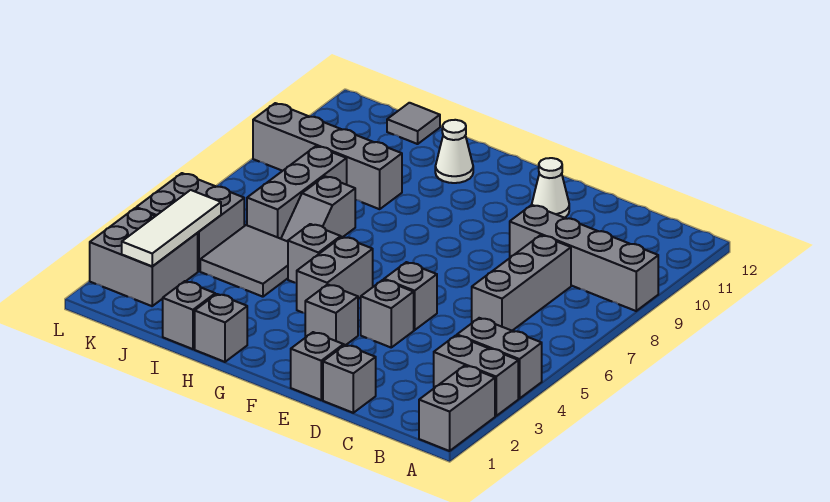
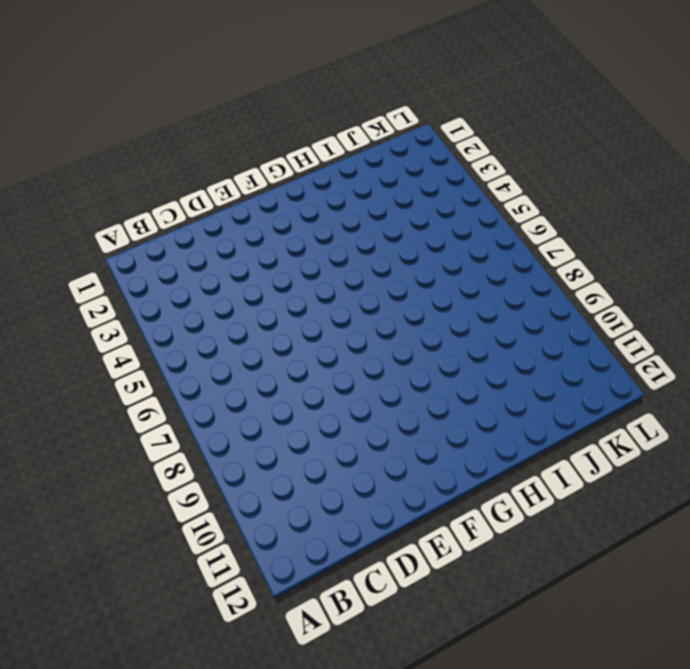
none -> grey 1x2 brick [419,366,495,451]
none -> grey 1x2 brick [434,335,518,416]
none -> grey 1x2 brick [457,318,542,399]

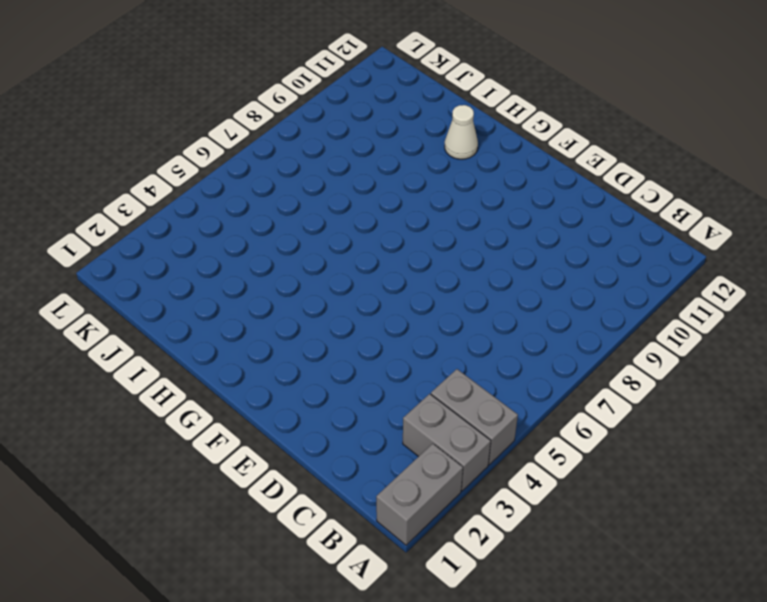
none -> grey 1x4 brick [510,205,658,311]
none -> grey 1x3 brick [472,235,571,331]
none -> grey 1x1 brick [323,345,376,413]

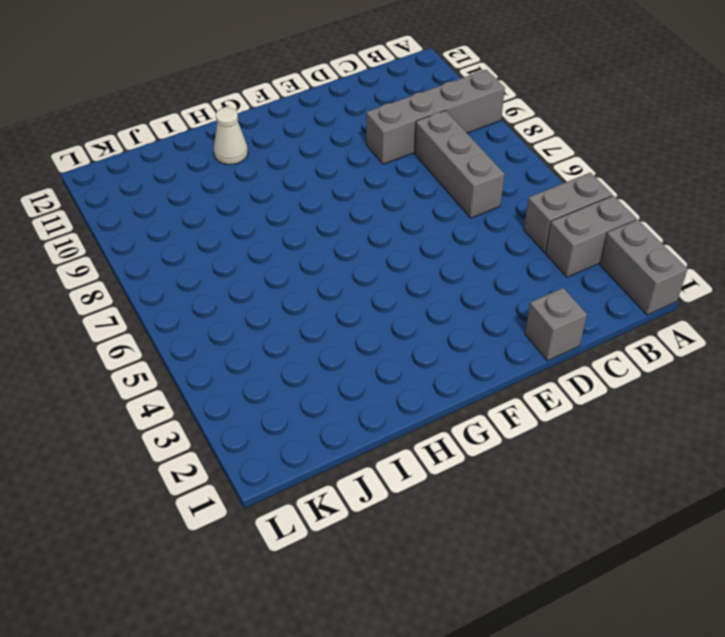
none -> grey 1x1 brick [291,332,344,400]
none -> grey 1x1 brick [361,280,414,347]
none -> grey 1x1 brick [384,262,437,330]

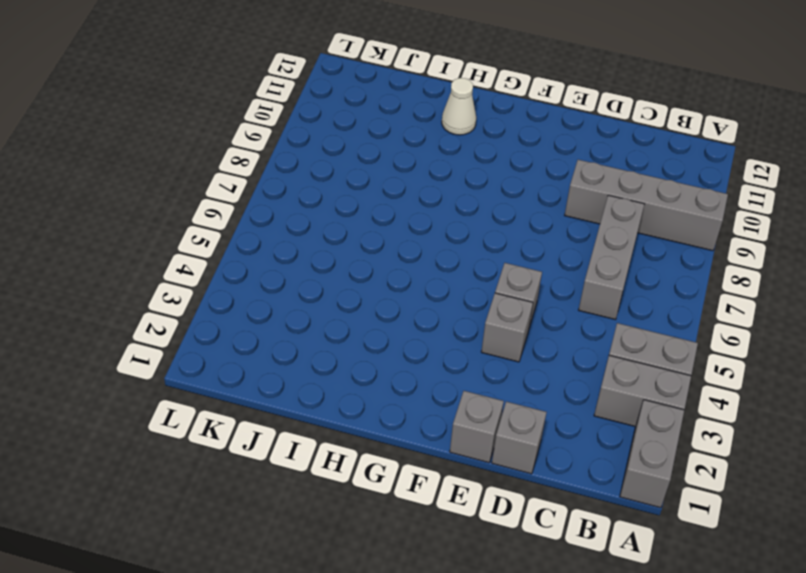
none -> white 1x1 cone [532,158,569,218]
none -> grey 1x1 brick [305,284,358,345]
none -> grey 1x2 brick [297,237,373,313]

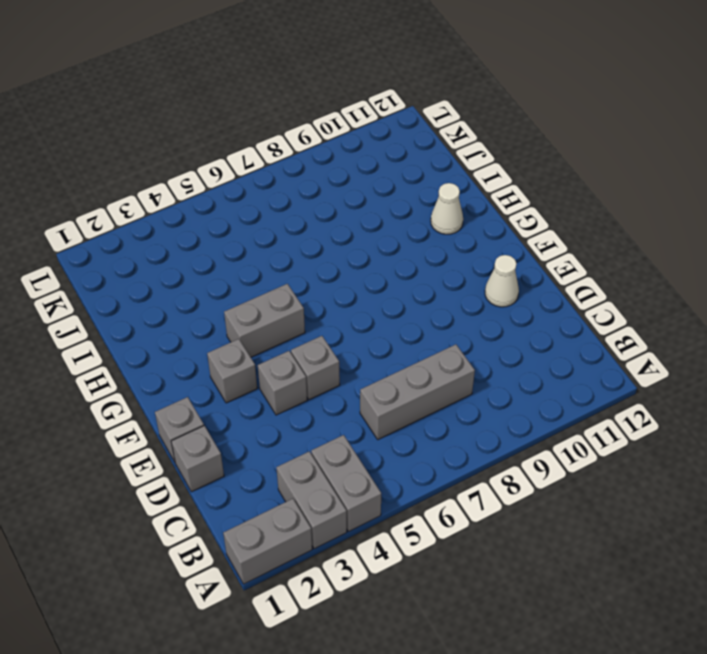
none -> grey 1x4 brick [510,205,658,311]
none -> grey 1x1 brick [195,294,247,362]
none -> grey 1x1 brick [288,224,341,283]

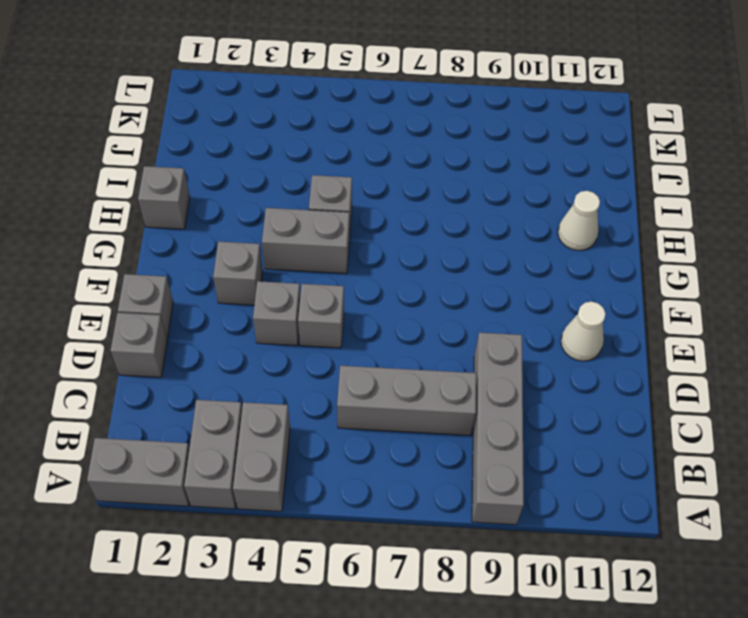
none -> grey 1x1 brick [163,281,215,349]
none -> grey 2x2 tile [200,225,288,297]
none -> grey 1x2 slope [281,176,355,241]

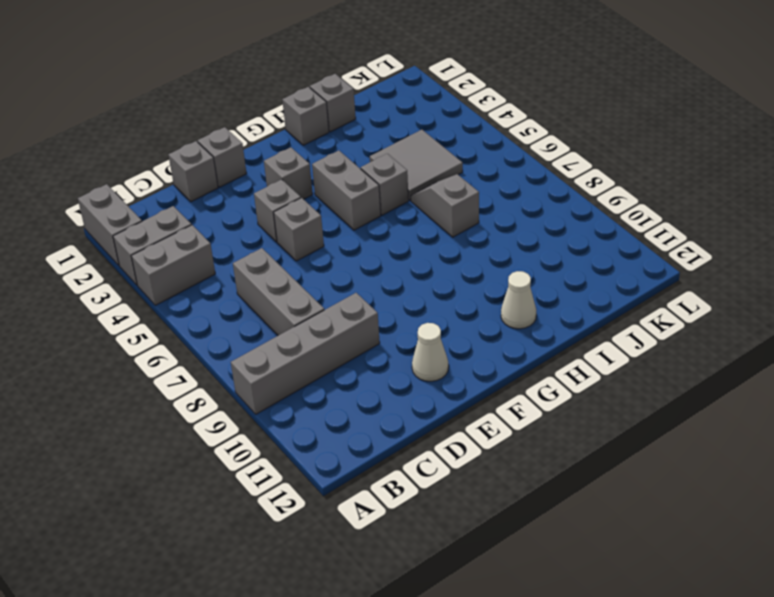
none -> grey 1x4 brick [253,103,402,209]
none -> grey 1x3 brick [247,146,347,239]
none -> grey 1x1 tile [387,103,440,144]

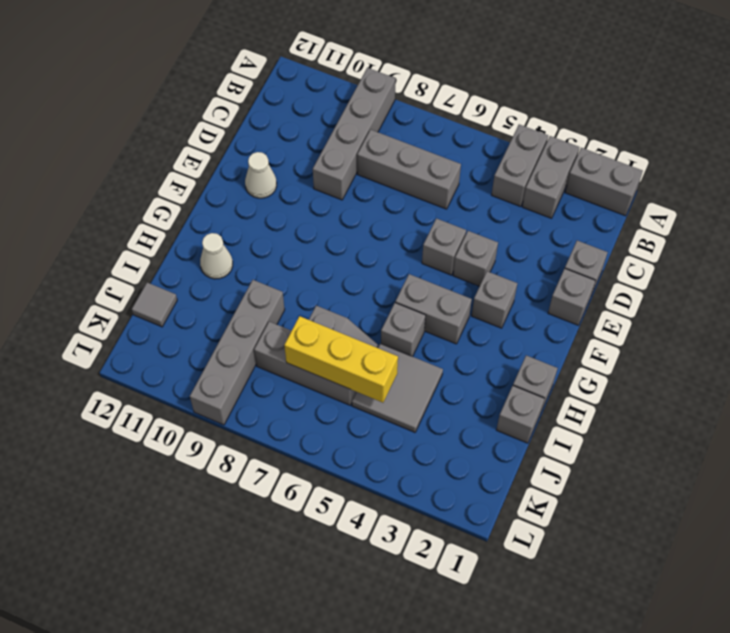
yellow 1x3 brick [284,316,398,403] -> none
none -> grey 2x2 brick [90,208,198,306]
none -> grey 2x2 brick [136,173,244,271]
none -> white 1x3 tile [122,190,221,266]

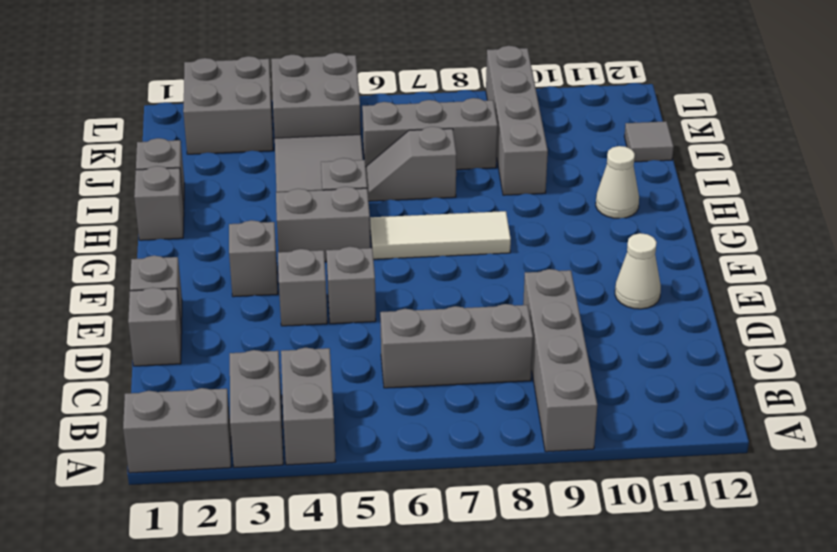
white 1x3 tile [370,211,511,259] -> white 1x3 tile moved to [122,190,221,266]

